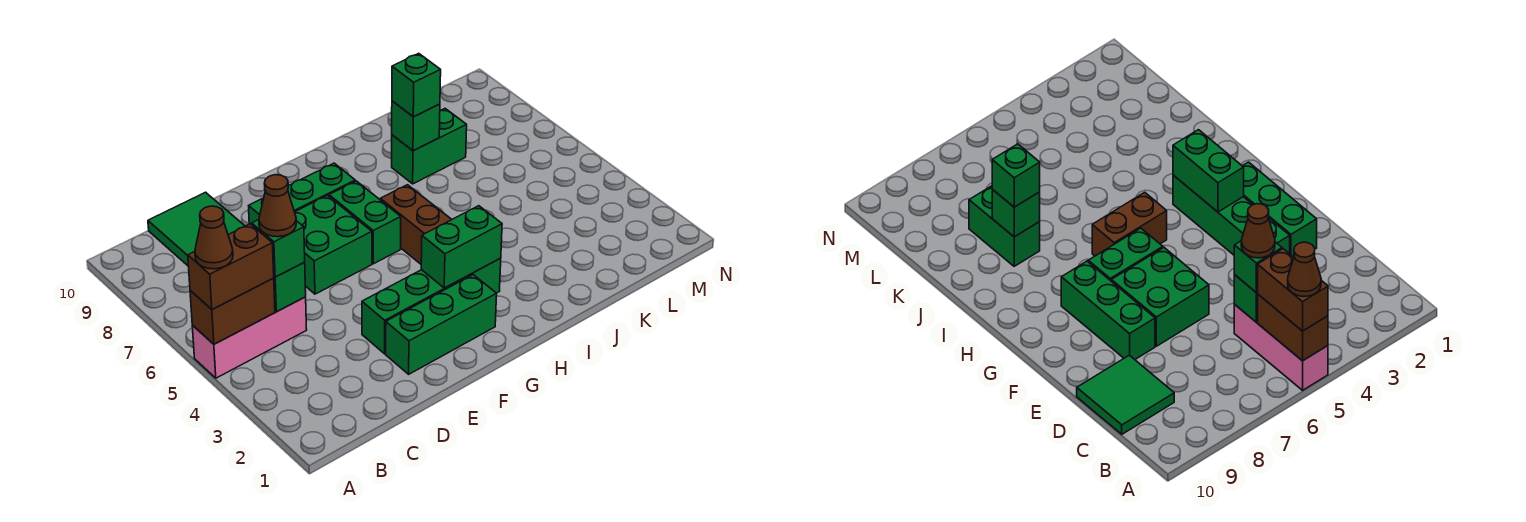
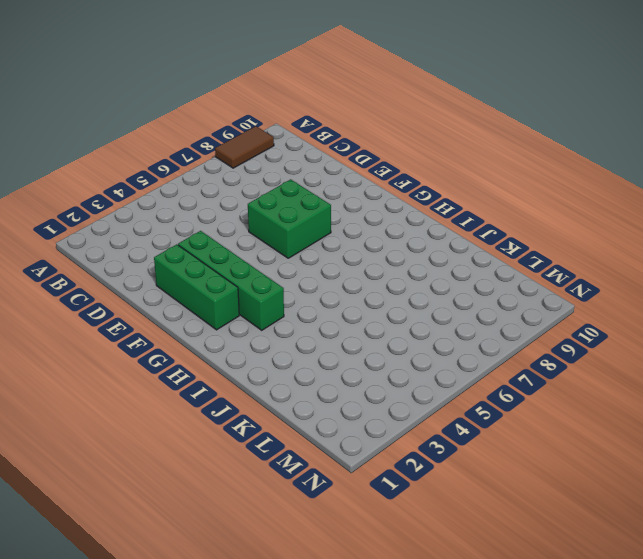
brown 1x2 tile [215,126,274,168] -> none
none -> pink 1x3 brick [192,297,307,378]
none -> green 2x2 tile [148,192,245,266]
none -> green 1x3 brick [249,163,355,225]

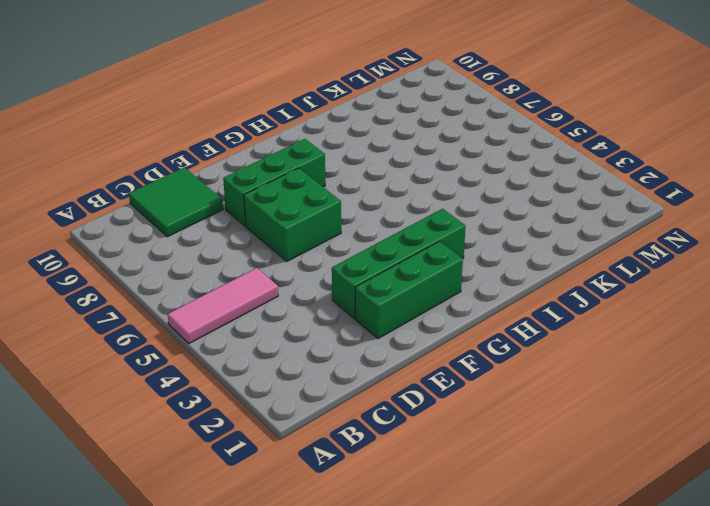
pink 1x3 tile [168,268,278,343] -> pink 1x3 brick [192,297,307,378]
none -> green 1x2 brick [329,181,401,264]
none -> brown 1x2 brick [380,185,452,264]
none -> green 1x2 brick [392,109,467,184]

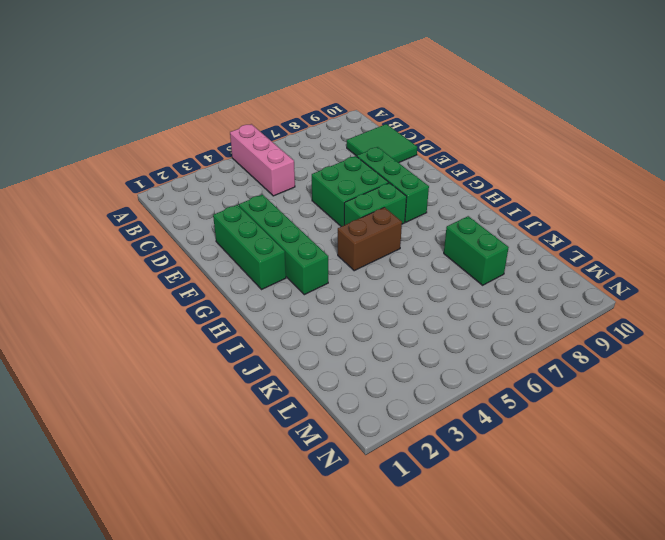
none -> brown 1x2 brick [190,278,275,344]
none -> green 1x1 brick [274,262,306,312]
none -> green 1x2 brick [421,206,502,288]

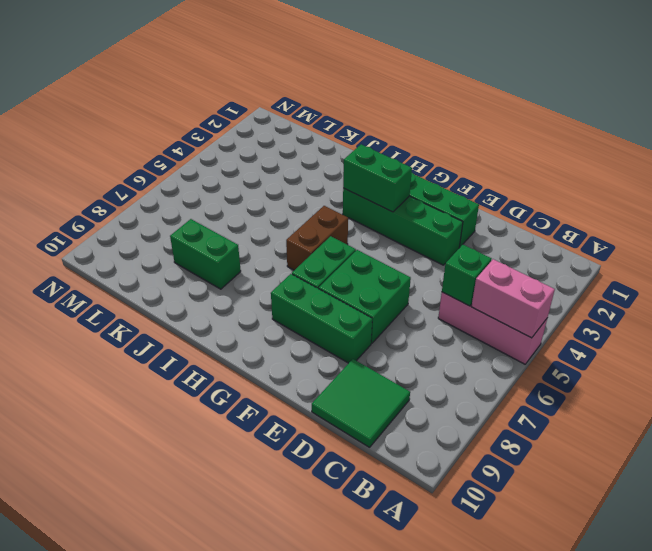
pink 1x2 brick [471,259,555,338] -> brown 1x2 brick [190,278,275,344]
none -> green 1x1 brick [392,101,440,151]
none -> brown 1x2 brick [188,224,274,309]
none -> green 1x1 brick [252,220,305,277]

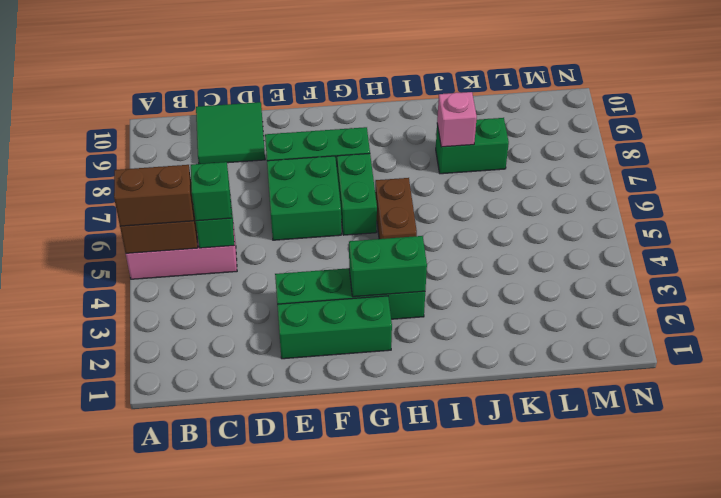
pink 1x1 brick [437,92,477,147] -> green 1x1 brick [392,101,440,151]
none -> green 1x1 brick [392,53,441,117]
none -> brown 1x1 cone [195,206,233,269]
none -> brown 1x1 cone [259,175,296,237]

